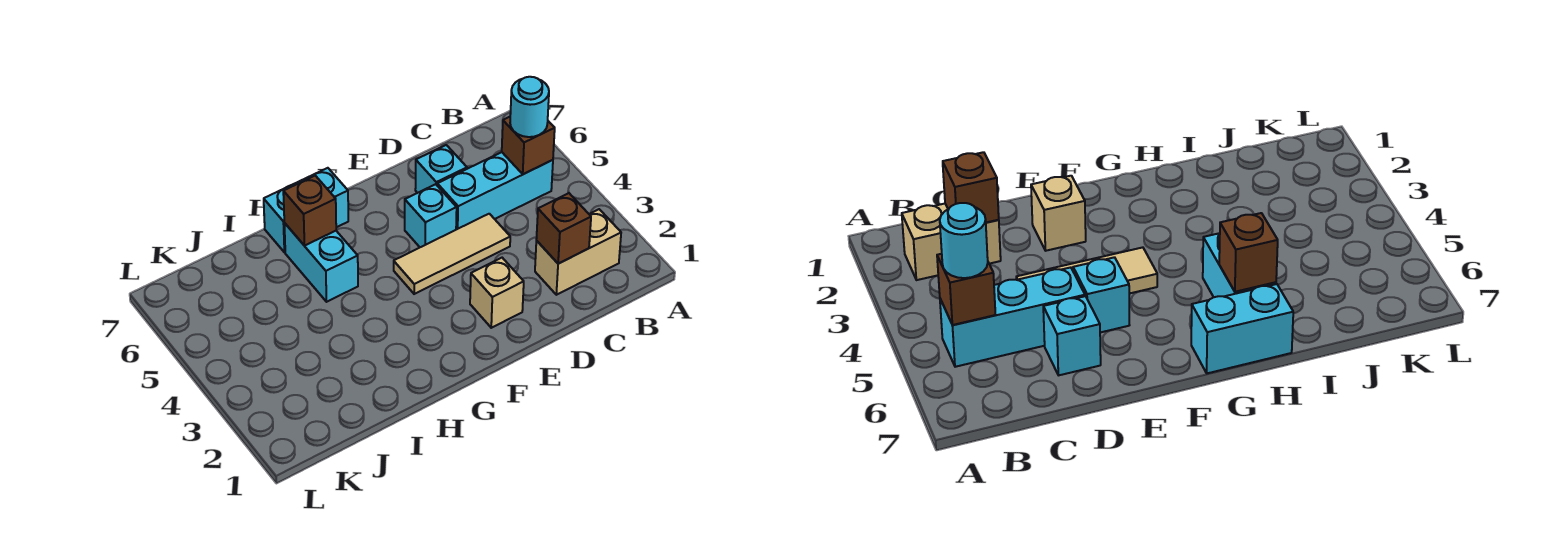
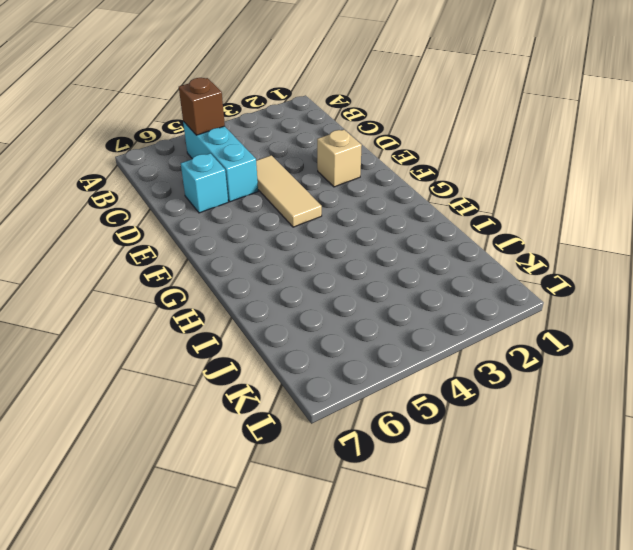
none -> tan 1x2 brick [535,209,621,295]
none -> cyan 1x1 brick [405,184,457,247]
none -> cyan 1x2 brick [264,168,348,252]

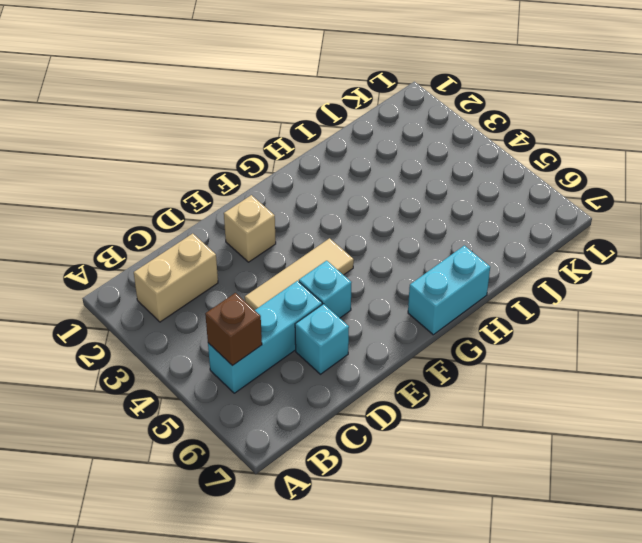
none -> cyan 1x2 brick [284,223,358,302]
none -> brown 1x1 brick [536,193,591,264]
none -> brown 1x1 brick [283,176,336,246]

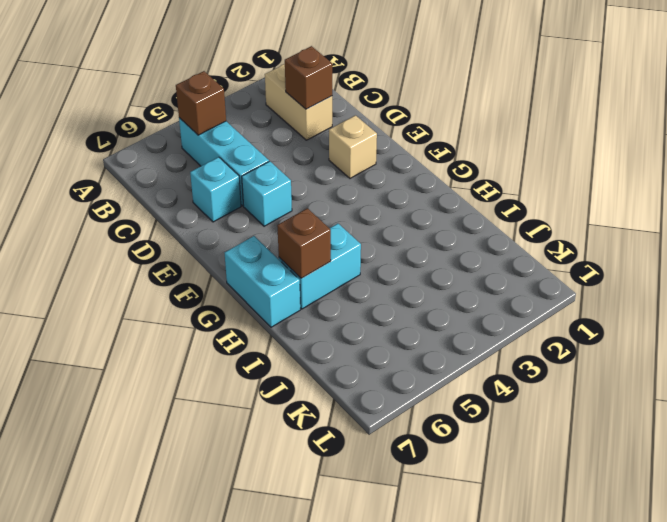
none -> tan 1x3 tile [394,214,510,294]
none -> cyan 1x1 round brick [510,77,549,137]

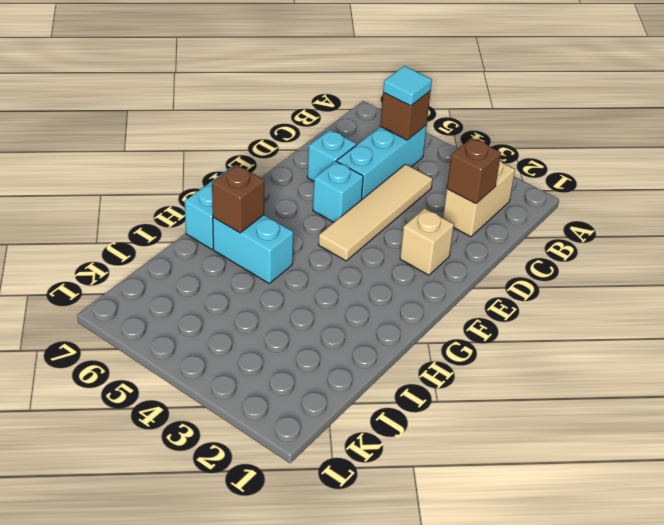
cyan 1x1 tile [383,66,432,106] -> cyan 1x1 round brick [510,77,549,137]
tan 1x4 tile [319,164,432,261] -> tan 1x3 tile [394,214,510,294]

